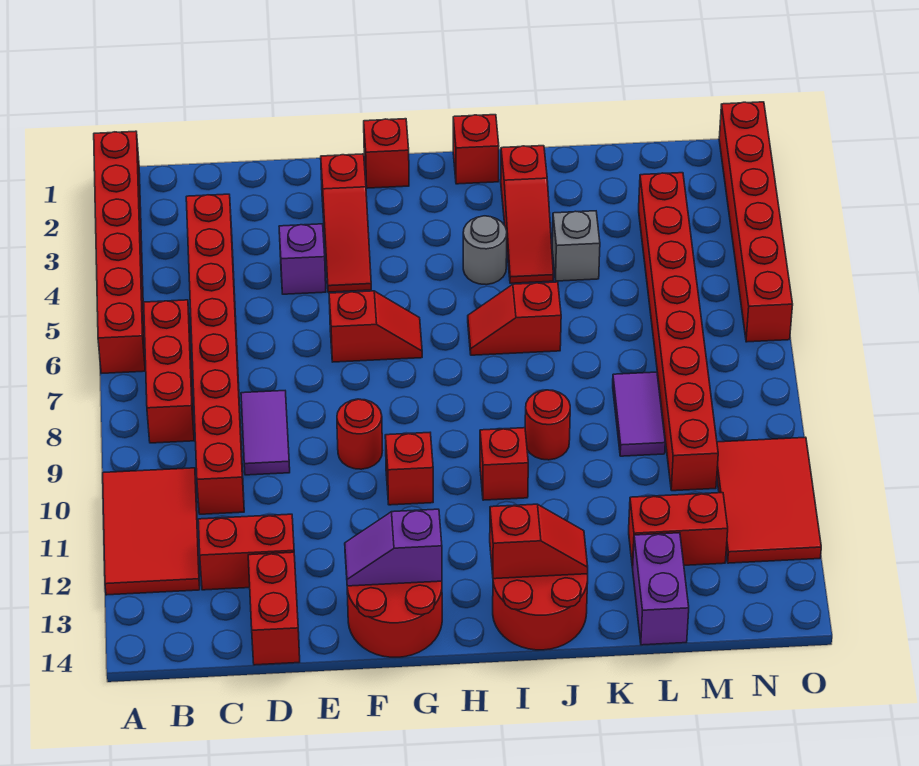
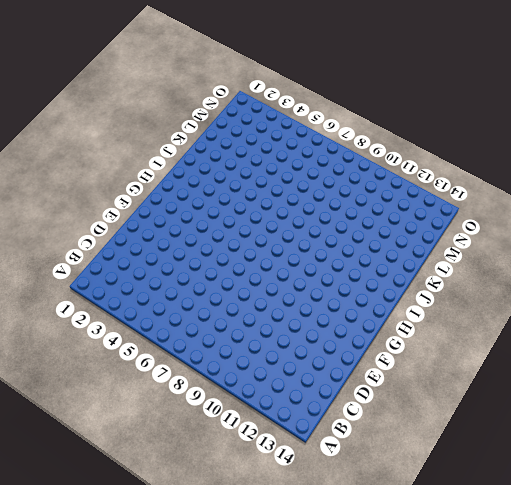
none -> red 1x6 brick [94,131,145,373]
none -> red 2x3 tile [103,468,200,595]
none -> red 1x3 brick [144,300,194,443]
none -> red 1x8 brick [186,194,244,514]

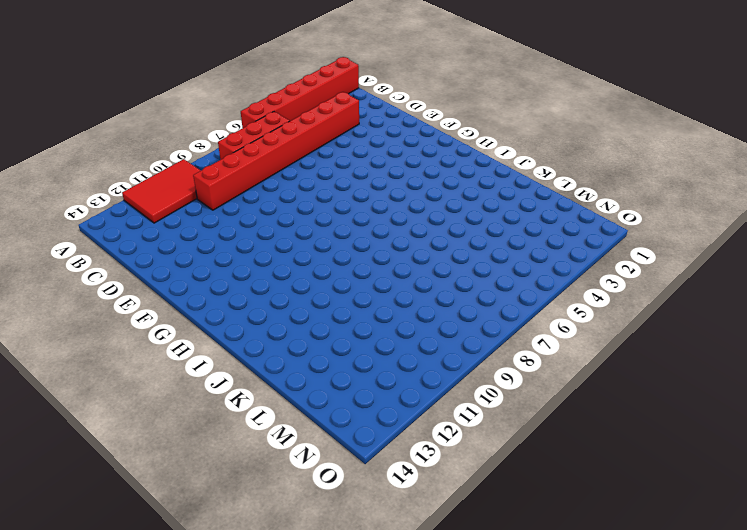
none -> red 1x2 brick [198,514,294,590]
none -> purple 1x2 tile [241,391,290,475]
none -> red 1x2 brick [248,552,300,665]
none -> purple 1x1 brick [279,224,326,294]

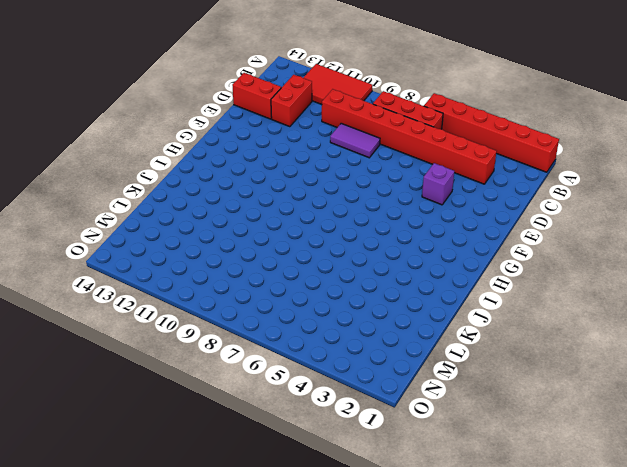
none -> red 1x3 slope [321,154,371,292]
none -> red 1x2 slope [329,291,422,362]
none -> red 1x1 round brick [337,399,382,469]
none -> red 2x2 round brick [347,581,442,657]

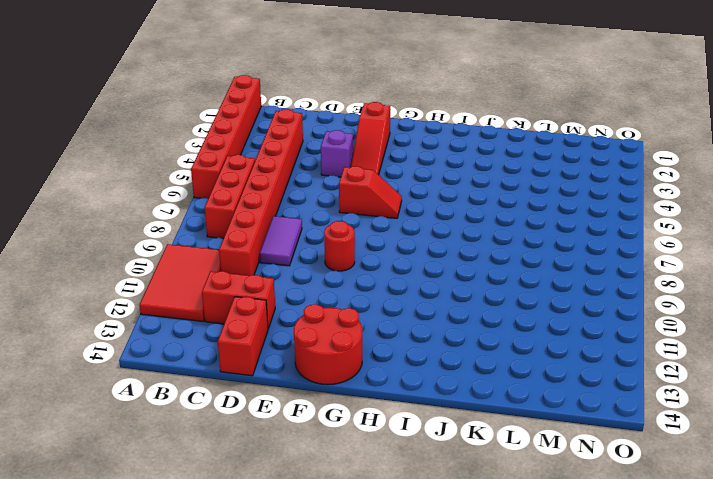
none -> red 1x1 brick [364,119,409,188]
none -> red 1x1 brick [385,433,433,505]
none -> red 1x1 brick [453,115,499,184]
none -> grey 1x1 round brick [463,216,507,285]

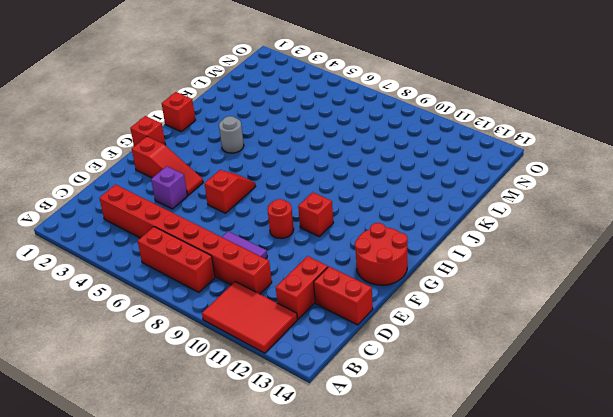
none -> red 1x6 brick [94,131,145,373]
none -> red 1x2 slope [468,282,561,355]
none -> red 1x1 brick [480,428,528,500]
none -> red 2x2 round brick [493,574,588,650]

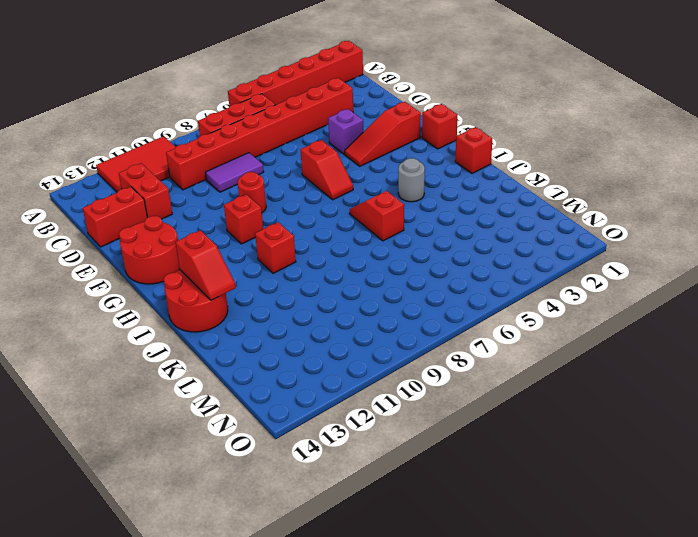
none -> red 1x3 slope [501,146,553,283]
none -> red 1x1 round brick [525,390,570,460]
none -> grey 1x1 brick [552,211,600,281]
none -> purple 1x2 tile [613,372,665,456]

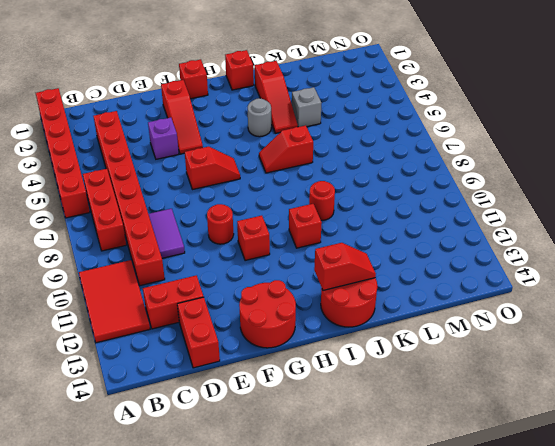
none -> purple 1x2 tile [613,372,665,456]
none -> red 1x2 brick [629,493,728,568]
none -> purple 1x2 brick [632,533,689,645]
none -> red 1x8 brick [639,173,718,491]

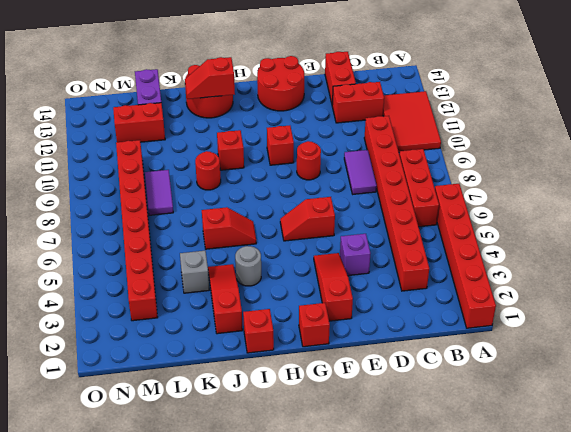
none -> red 2x3 tile [717,437,821,563]
none -> red 1x6 brick [719,102,793,342]
none -> purple 1x2 slope [345,509,442,586]

